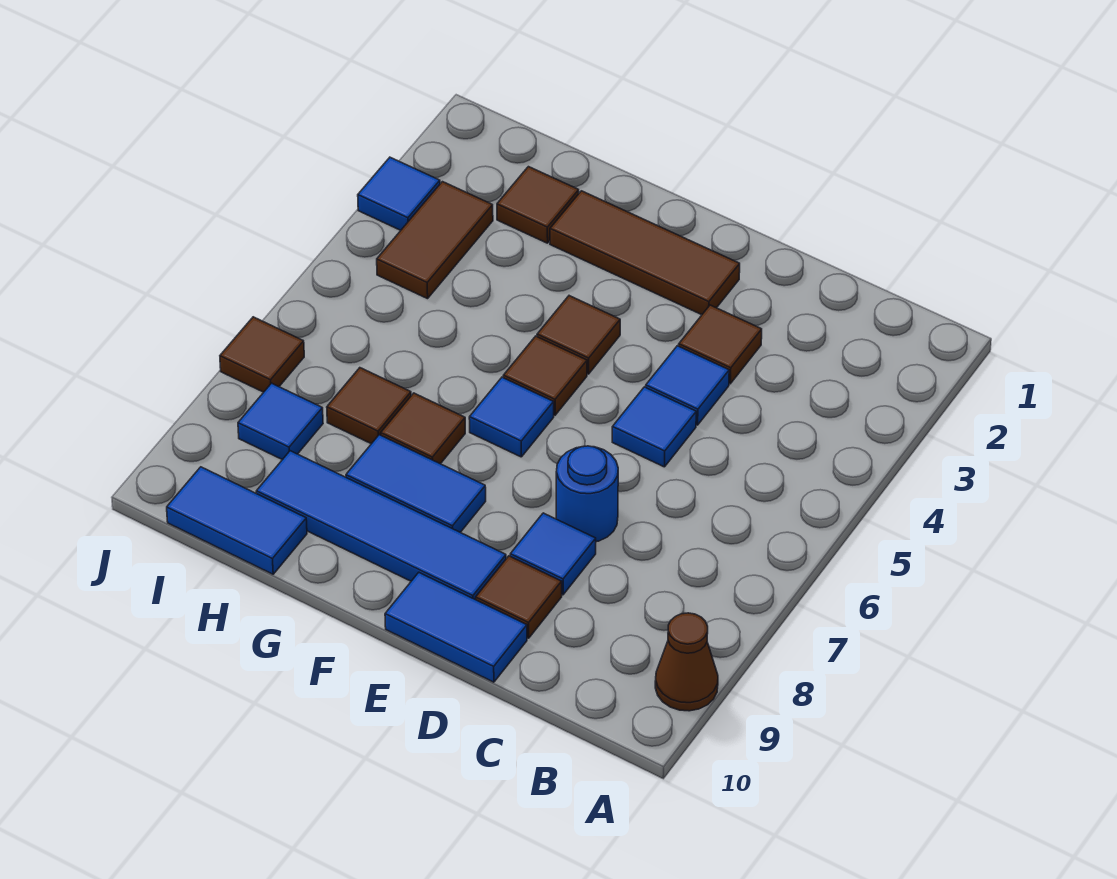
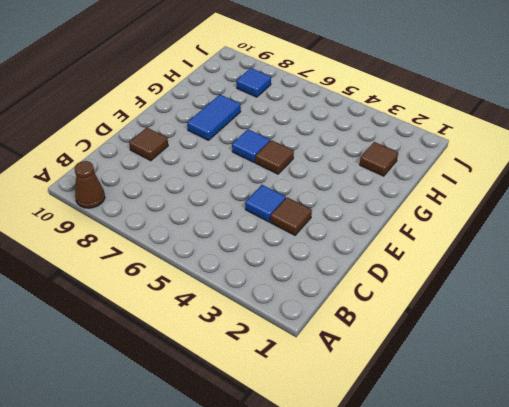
none -> blue 1x1 tile [612,387,696,467]
none -> blue 1x1 round brick [556,446,618,542]
none -> blue 1x1 tile [510,513,596,595]

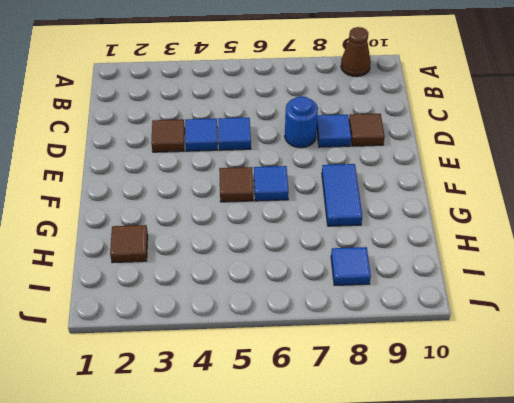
none -> blue 1x2 tile [385,573,527,682]
none -> brown 1x3 tile [550,191,740,315]
none -> blue 1x4 tile [256,451,506,600]

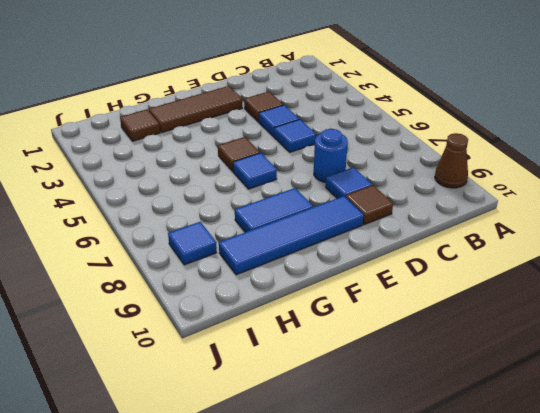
none -> blue 1x2 tile [385,573,527,682]
none -> brown 1x1 tile [537,296,620,374]
none -> brown 1x1 tile [381,393,465,464]

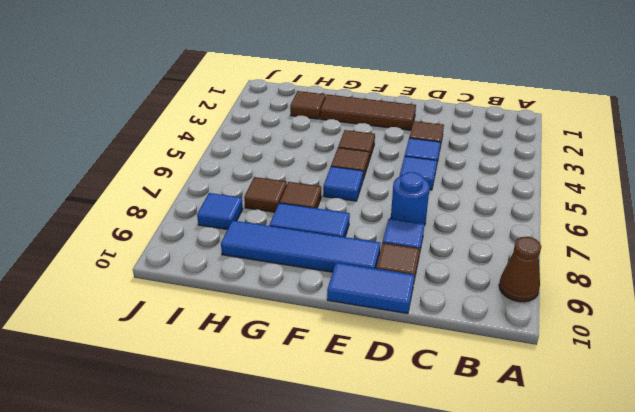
none -> blue 1x2 tile [167,467,307,574]
none -> brown 1x2 tile [377,182,493,299]
none -> blue 1x1 tile [358,157,440,230]

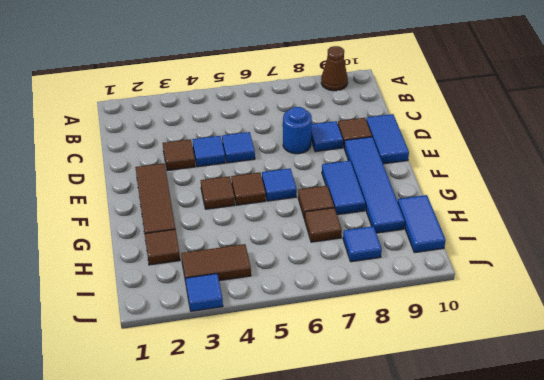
none -> brown 1x1 tile [220,317,304,392]

